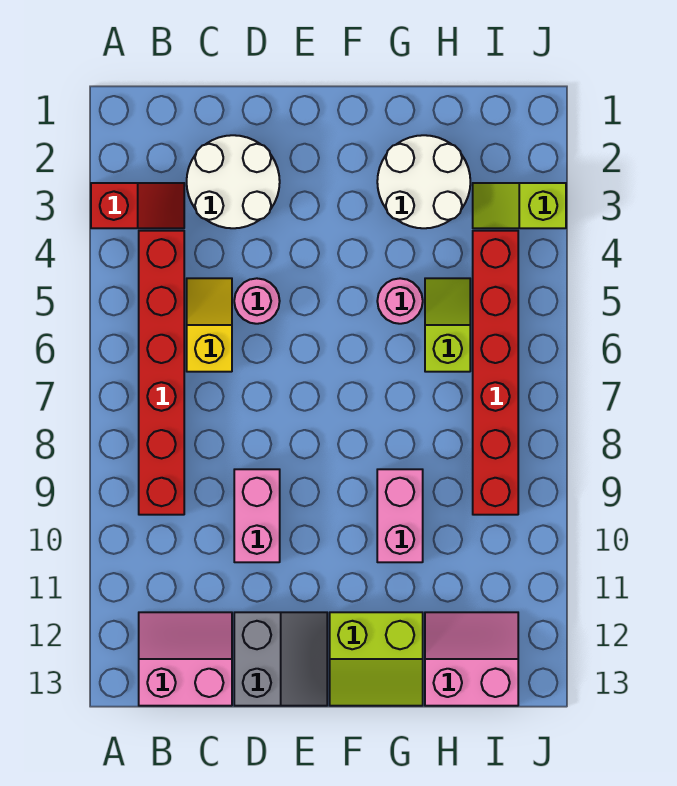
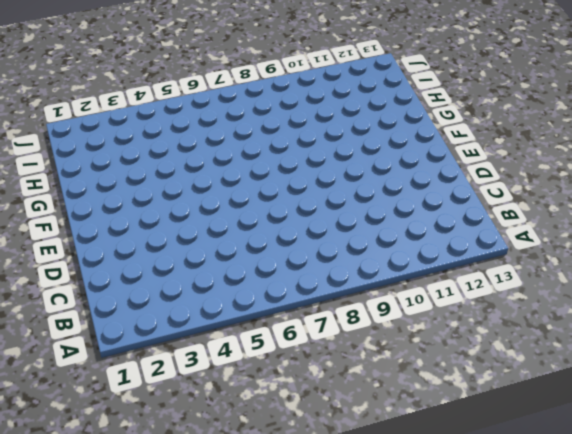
none -> red 1x2 slope [91,183,184,228]
none -> red 1x6 brick [139,231,184,515]
none -> pink 2x2 slope [139,612,232,706]

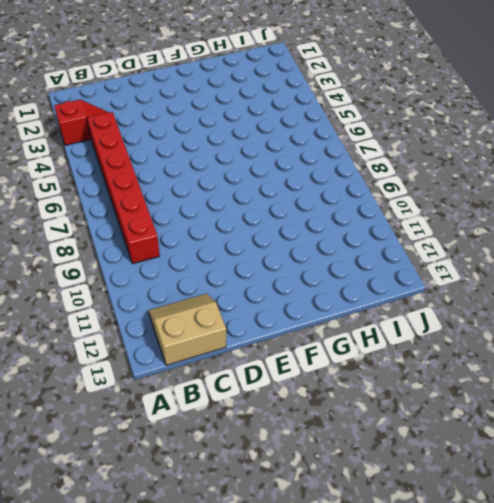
tan 2x2 slope [148,294,226,365] -> pink 2x2 slope [139,612,232,706]
none -> white 2x2 round brick [187,135,280,228]
none -> yellow 1x2 slope [187,278,232,372]
none -> pink 1x1 round brick [234,278,280,324]

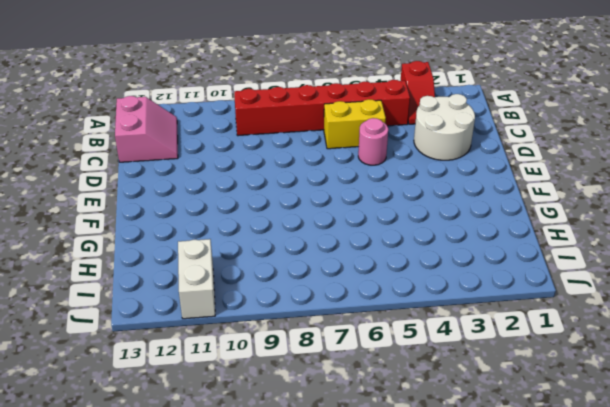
yellow 1x2 brick [324,99,386,149] -> yellow 1x2 slope [187,278,232,372]
white 1x2 brick [178,239,215,319] -> none
none -> pink 1x2 brick [234,469,280,562]
none -> grey 2x2 slope [234,612,327,706]
none -> lime 2x2 slope [330,612,423,706]

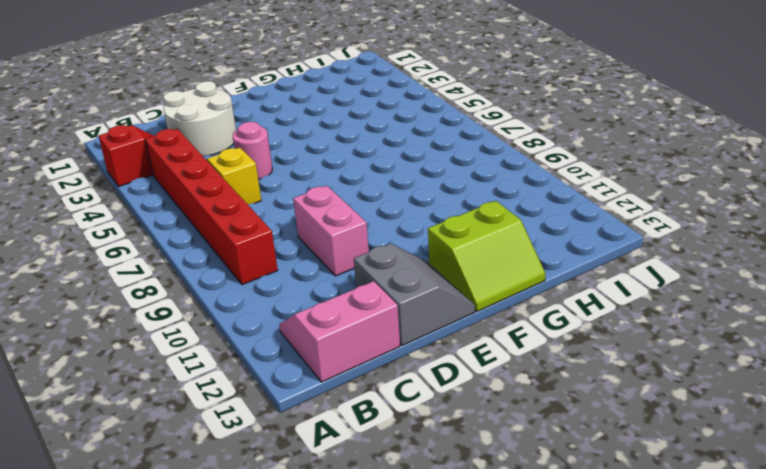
none -> white 2x2 round brick [377,135,470,228]
none -> pink 1x1 round brick [377,278,423,324]
none -> pink 1x2 brick [377,469,423,562]

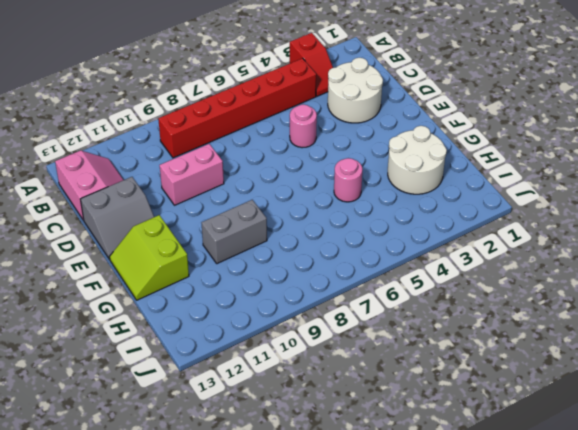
grey 1x2 brick [202,200,267,264] -> pink 1x2 brick [377,469,423,562]
none -> yellow 1x2 slope [187,278,232,372]
none -> lime 1x2 slope [425,278,470,372]
none -> pink 2x2 slope [425,612,518,706]

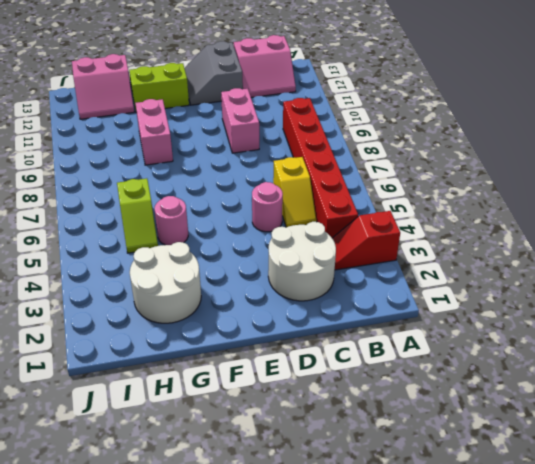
none -> lime 1x2 slope [473,183,566,228]
none -> red 1x6 brick [473,231,518,515]

